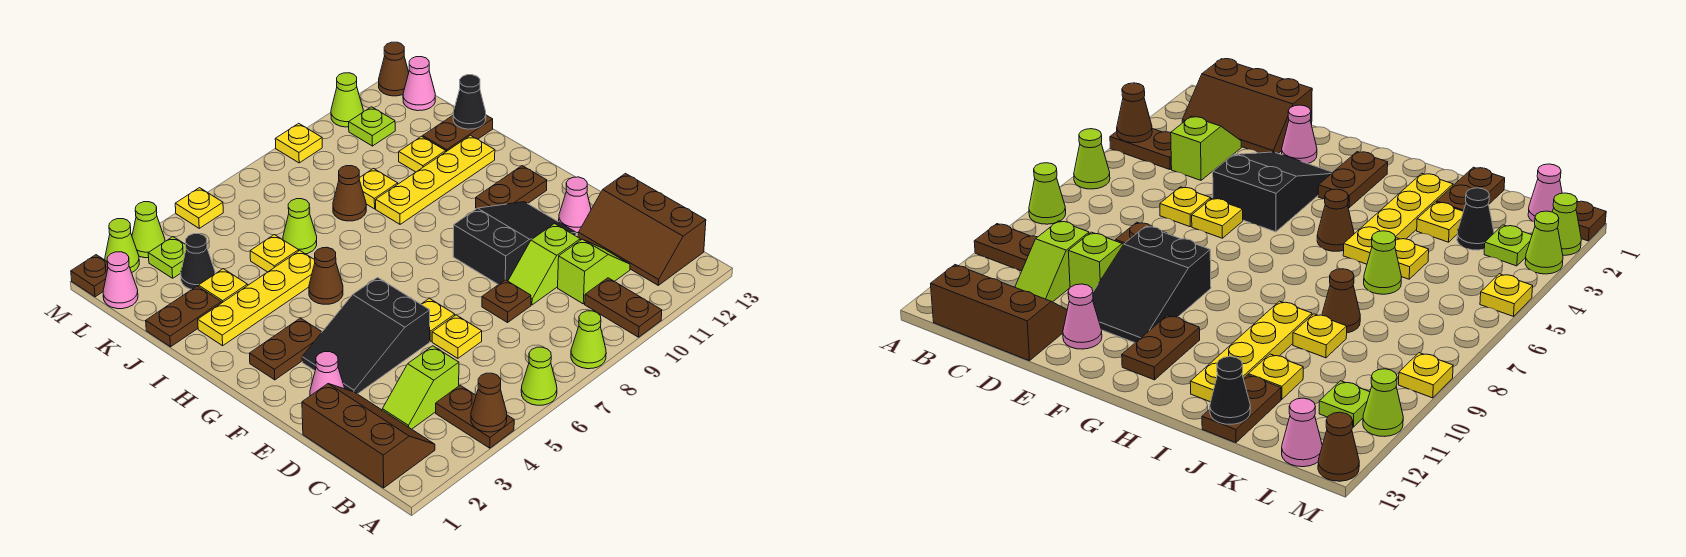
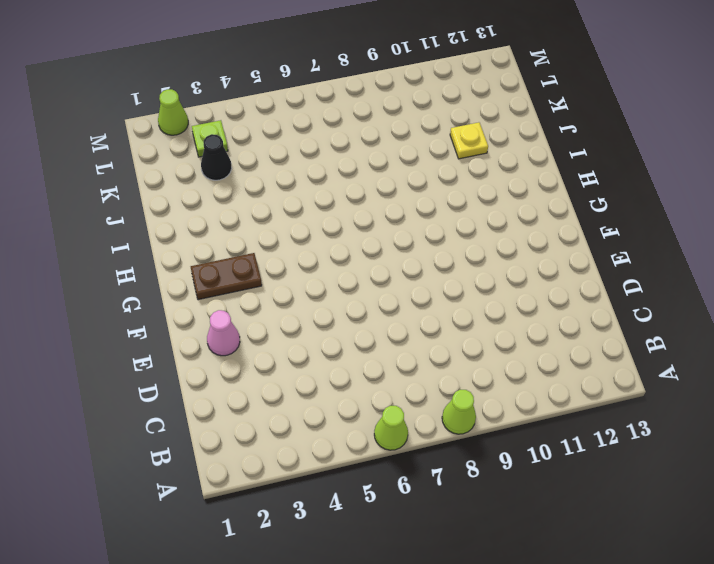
none -> brown 1x2 plate [436,385,514,448]
none -> brown 1x2 plate [585,278,662,337]
none -> brown 2x3 slope [302,384,435,488]
none -> brown 2x3 slope [578,174,706,285]

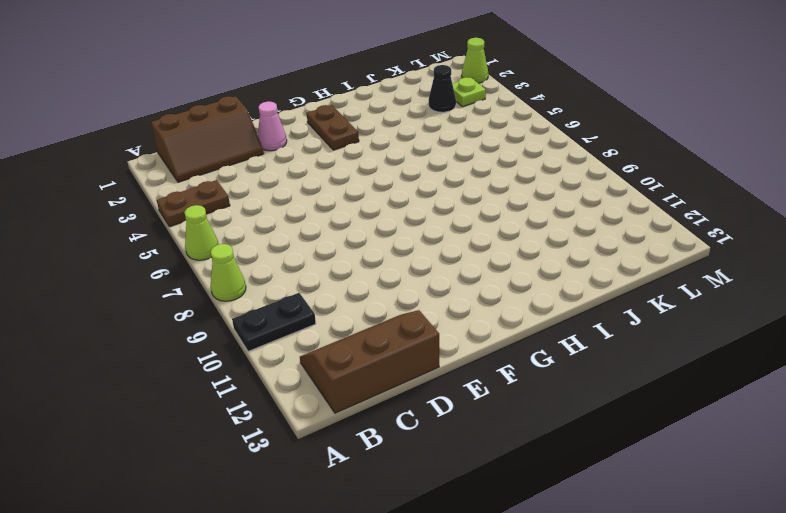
black 1x2 plate [232,293,316,351] -> brown 1x2 plate [585,278,662,337]
none -> lime 1x2 slope [382,346,459,429]
none -> lime 1x2 slope [558,239,630,304]
none -> yellow 1x1 plate [432,315,482,358]
none -> brown 1x1 plate [482,280,531,323]

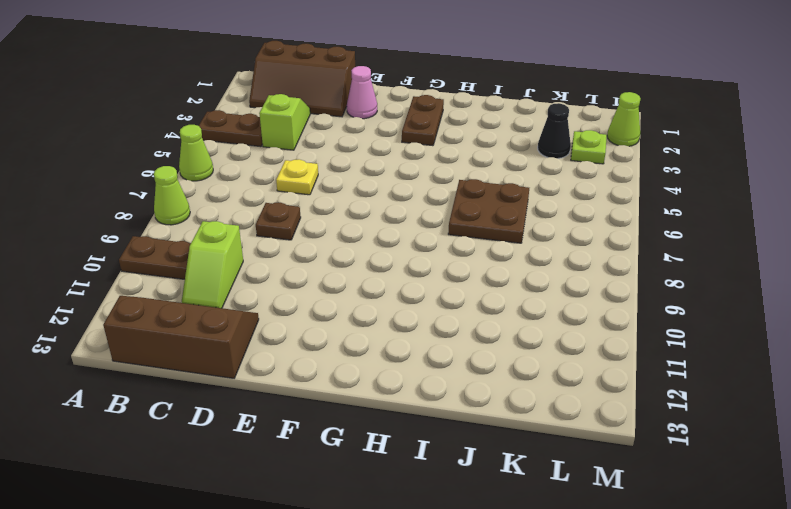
brown 2x2 plate [448,179,529,243] -> lime 1x1 cone [283,199,317,254]
none -> lime 1x2 slope [508,224,580,305]
none -> black 2x3 slope [302,277,430,394]
none -> yellow 1x1 plate [421,298,455,341]
none -> black 2x3 slope [453,202,576,285]

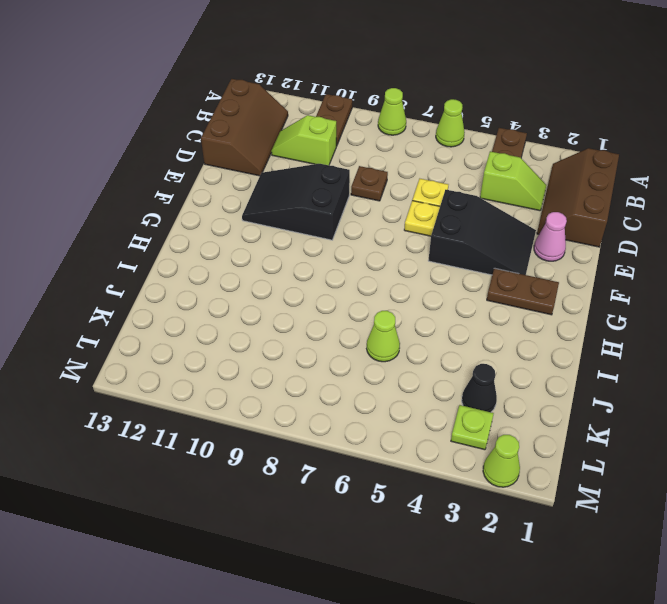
none -> lime 1x2 slope [508,224,580,305]
none -> pink 1x1 cone [559,177,591,233]
none -> brown 1x2 plate [476,166,547,208]
none -> brown 1x1 cone [309,248,343,304]

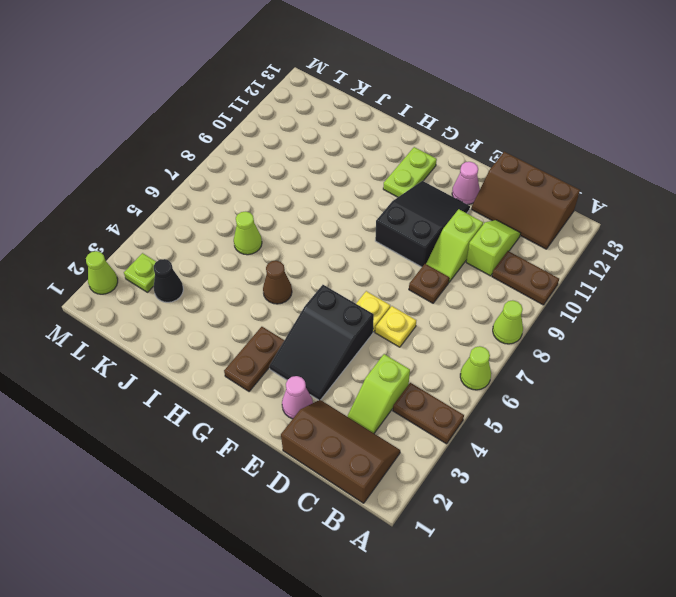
lime 1x2 plate [383,147,437,197] -> brown 1x2 plate [476,166,547,208]
none -> yellow 1x4 plate [198,251,315,346]
none -> yellow 1x4 plate [376,136,495,224]
none -> brown 1x2 plate [146,286,222,347]
none -> yellow 1x1 plate [199,269,248,303]

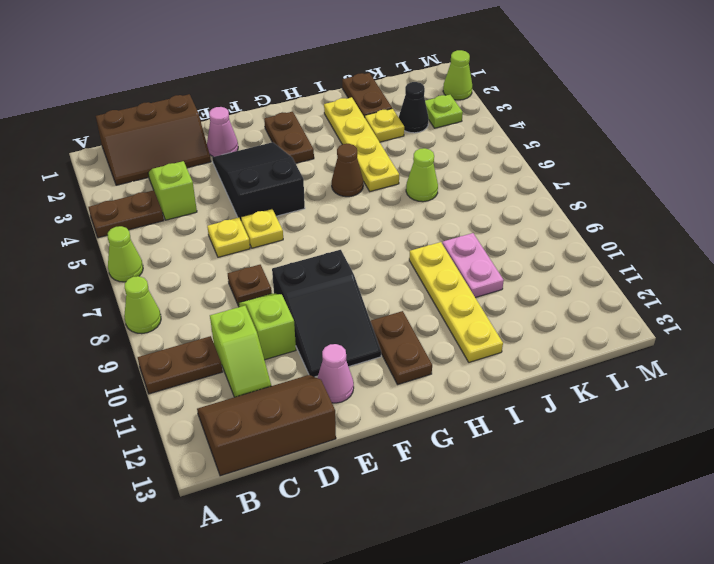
pink 1x2 plate [442,233,504,298] -> yellow 1x1 plate [359,169,398,209]
none -> yellow 1x1 plate [250,235,299,272]
none -> brown 1x1 cone [333,166,366,221]
none -> yellow 1x1 plate [399,136,446,172]
none -> brown 1x2 plate [423,115,493,152]

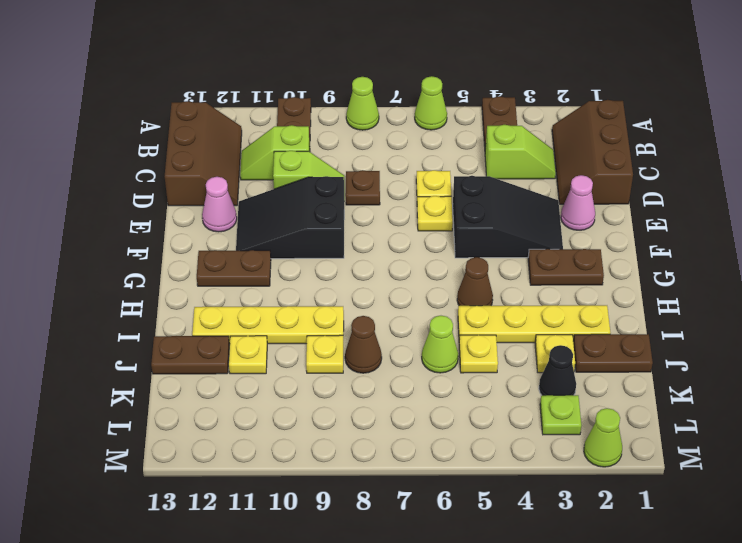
none -> pink 1x1 cone [103,252,138,309]
none -> lime 1x1 plate [349,107,395,146]
none -> pink 1x1 cone [403,57,435,111]
none -> brown 1x1 plate [71,255,108,297]

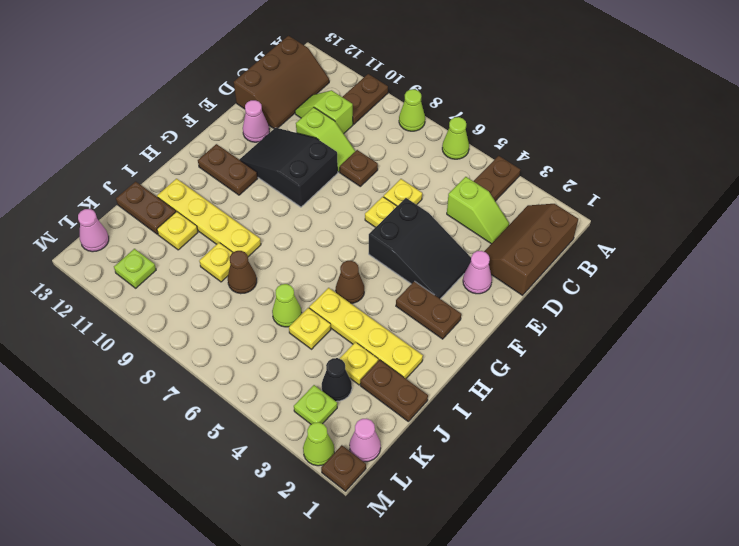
none -> lime 1x1 cone [132,202,165,258]
none -> yellow 1x1 plate [175,188,223,228]
none -> yellow 1x1 plate [275,123,322,163]
none -> lime 1x1 cone [331,73,363,127]

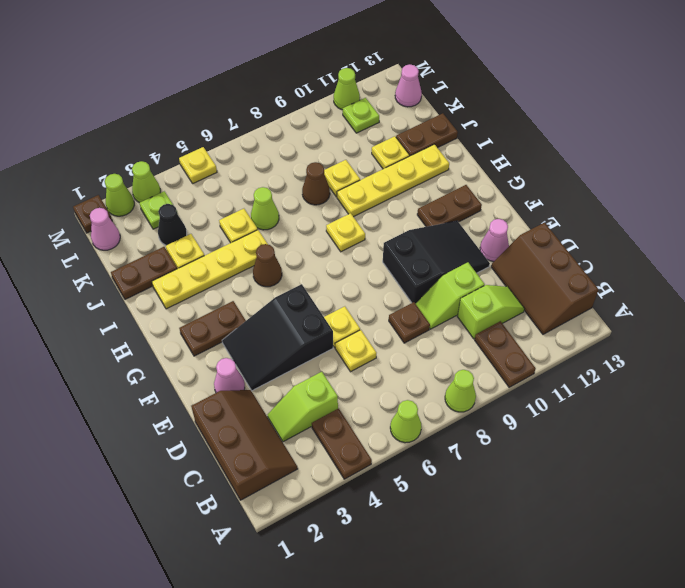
yellow 1x1 plate [326,213,365,252] -> yellow 1x1 plate moved to [275,123,322,163]
none -> brown 1x1 cone [379,42,409,96]
none -> brown 1x1 cone [471,373,507,432]
none -> black 1x1 cone [453,75,486,129]

